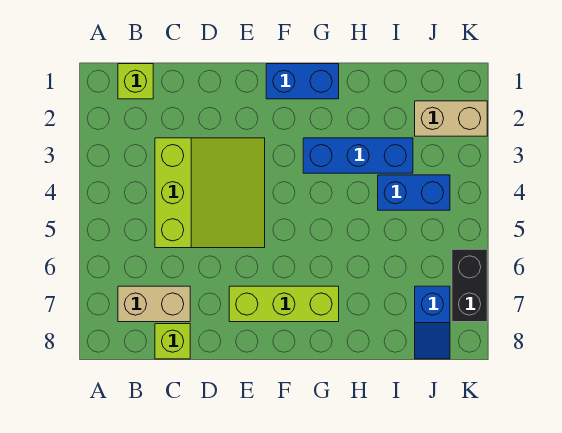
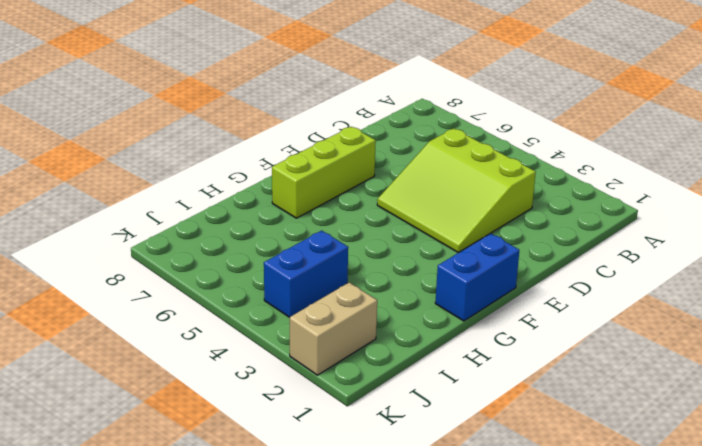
none -> lime 1x1 brick [118,64,153,99]
none -> tan 1x2 brick [118,286,190,322]

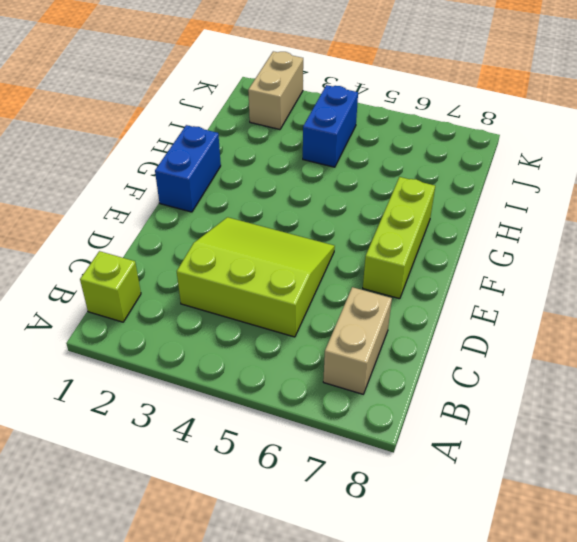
none -> lime 1x1 brick [155,324,190,359]
none -> blue 1x3 brick [303,138,413,173]

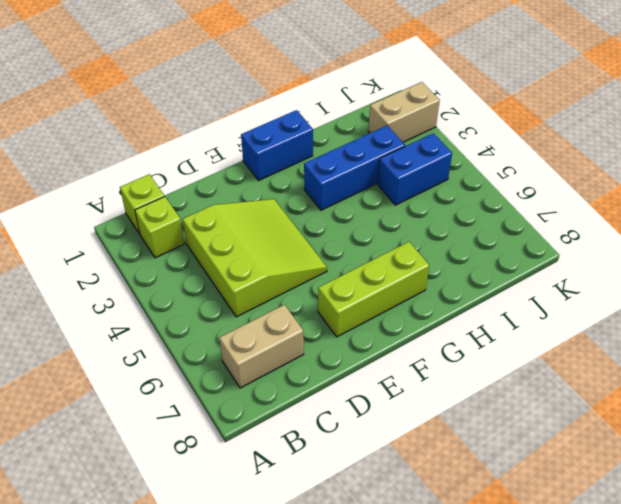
lime 1x1 brick [135,196,184,258] -> lime 1x1 brick moved to [155,324,190,359]
none -> blue 1x2 slope [415,286,450,359]
none -> black 1x2 brick [452,249,487,322]

